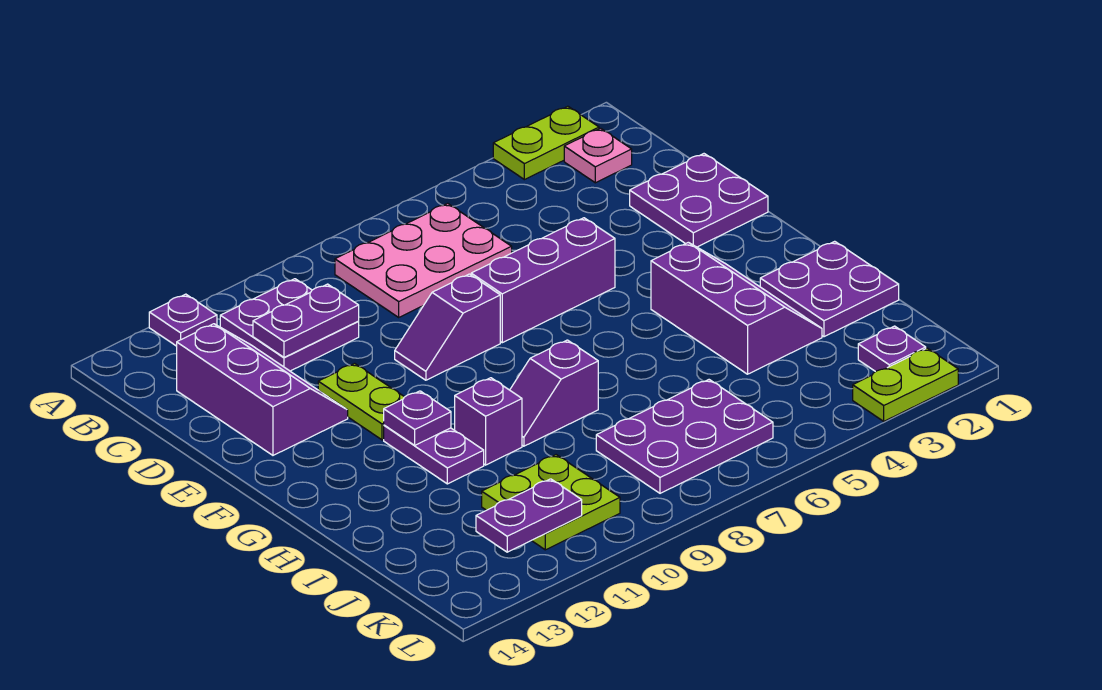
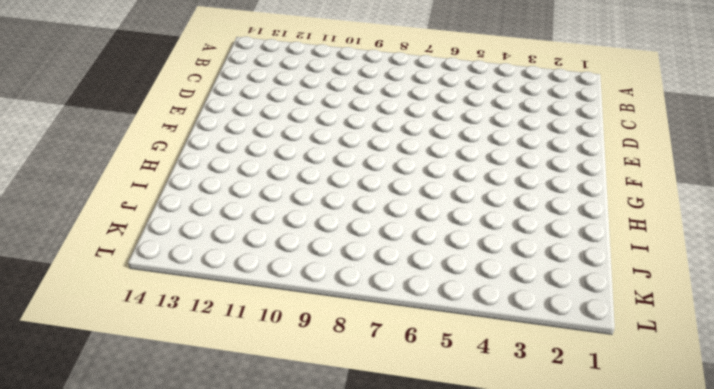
none -> lime 1x2 plate [493,106,599,180]
none -> purple 1x1 plate [149,294,217,346]
none -> pink 1x1 plate [564,128,632,183]

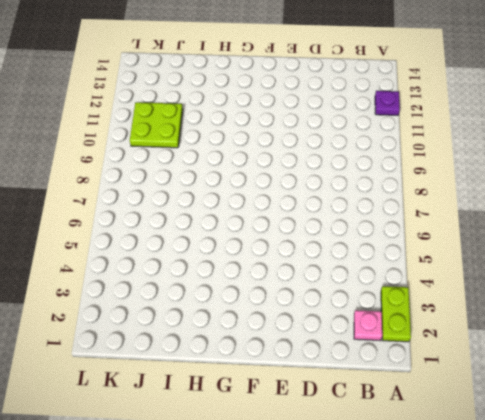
none -> pink 2x3 plate [335,203,512,317]
none -> purple 2x2 plate [220,279,359,371]
none -> purple 2x3 slope [177,324,348,455]

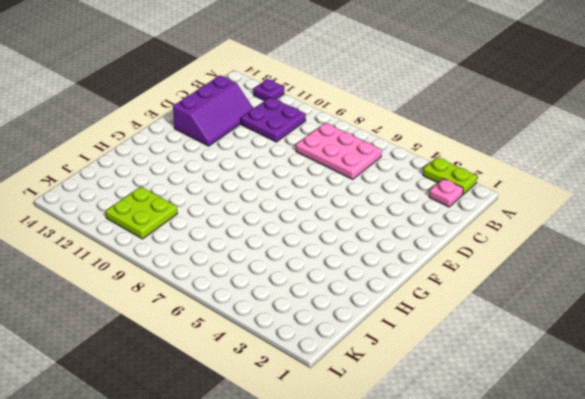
none -> purple 2x2 plate [630,154,768,247]
none -> purple 1x3 brick [471,218,615,343]
none -> purple 1x2 slope [395,274,500,380]

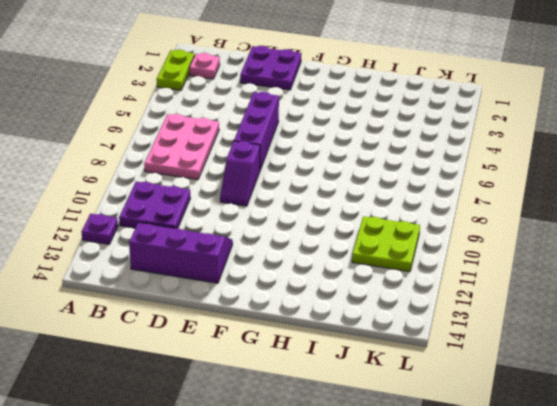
none -> lime 1x2 plate [318,363,404,440]
none -> purple 2x3 slope [651,242,822,374]
none -> purple 1x2 plate [384,425,484,484]

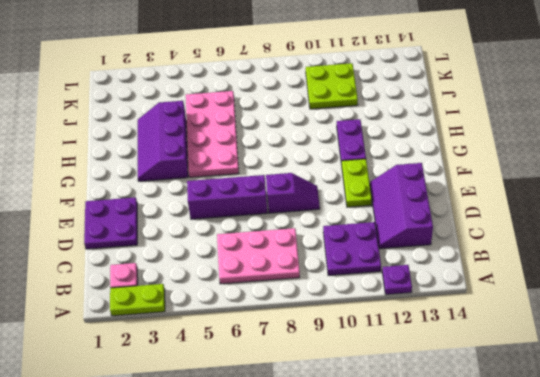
pink 2x4 plate [186,91,239,177] -> purple 2x3 plate [596,380,773,493]
none -> purple 2x2 plate [760,241,899,337]
none -> purple 1x2 slope [510,340,598,446]
none -> purple 1x1 brick [455,378,522,465]

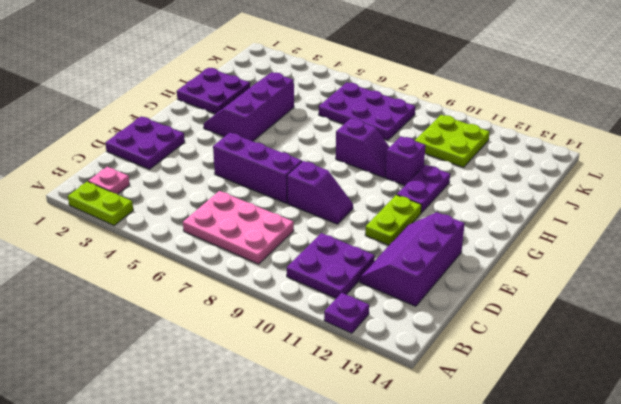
none -> purple 1x1 plate [858,326,926,372]
none -> lime 1x2 plate [853,348,958,421]
none -> purple 1x2 plate [253,284,359,357]

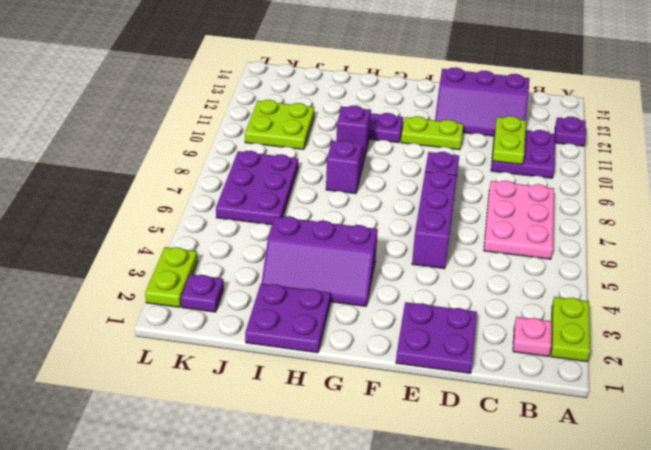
lime 1x2 plate [492,116,526,165] -> purple 1x2 plate [253,284,359,357]
none -> purple 1x1 plate [384,391,451,445]
none -> purple 1x2 plate [476,479,582,552]

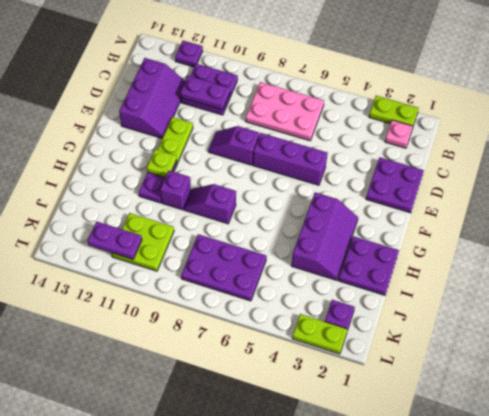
lime 1x1 plate [147,149,177,177] -> purple 1x1 plate [384,391,451,445]

